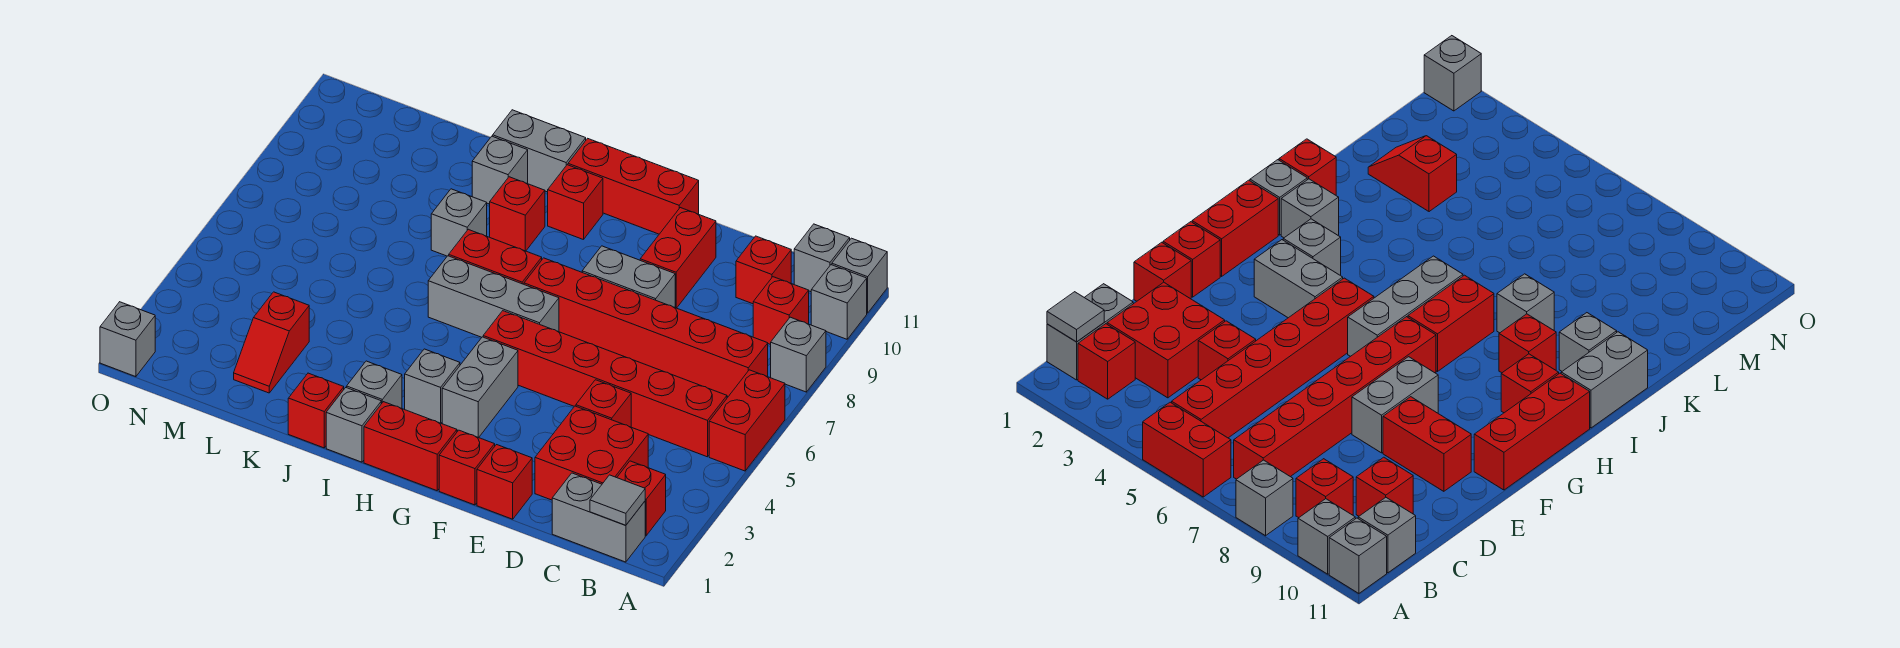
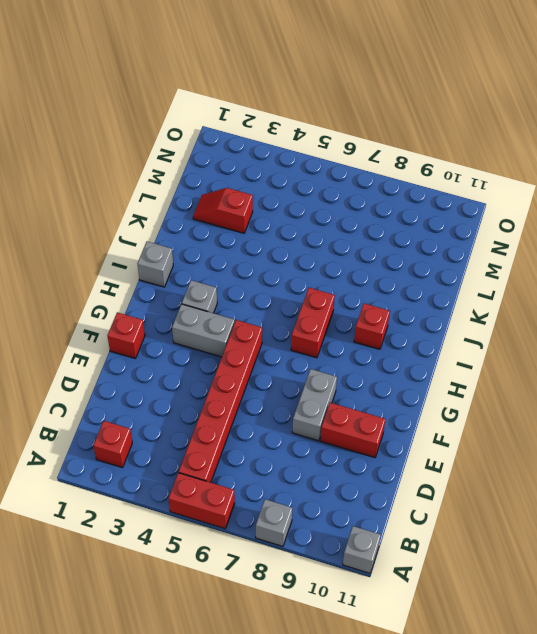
none -> grey 1x1 brick [811,265,867,339]
none -> grey 1x2 brick [552,473,645,562]
none -> red 1x6 brick [524,258,768,396]
none -> red 1x1 brick [753,277,809,345]

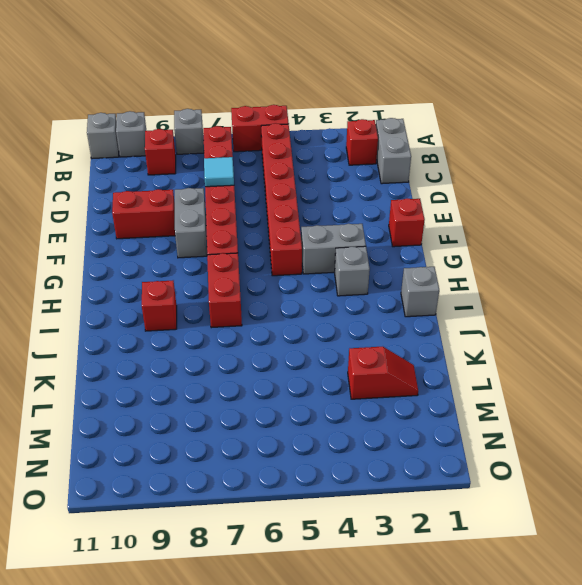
cyan 1x1 tile [204,157,234,187] -> none
none -> grey 1x1 brick [794,224,850,292]
none -> red 2x2 brick [535,406,648,500]
none -> red 1x1 brick [736,236,791,304]
none -> red 1x1 brick [576,380,631,427]

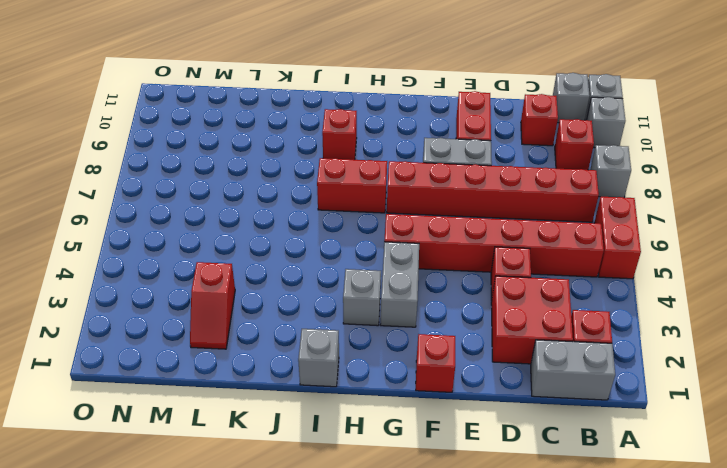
none -> red 1x1 brick [477,445,532,519]
none -> red 1x3 brick [568,138,699,234]
none -> red 1x2 brick [364,402,457,491]
none -> grey 1x3 brick [428,256,559,337]

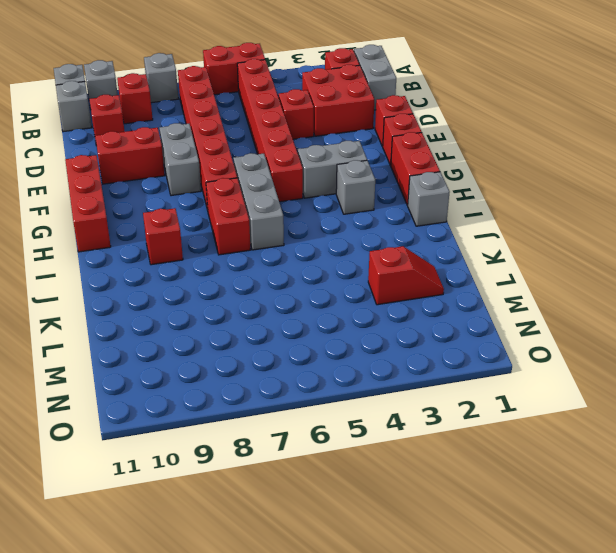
none -> red 1x1 brick [548,165,603,240]
none -> grey 1x1 brick [347,361,402,408]
none -> grey 1x2 brick [493,110,586,192]
none -> red 1x1 brick [288,373,344,448]

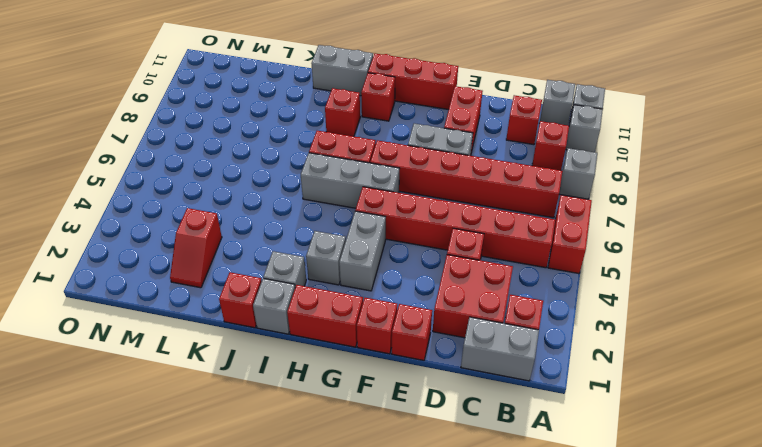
none -> grey 1x1 brick [431,189,487,256]
none -> grey 1x1 brick [472,136,528,204]
none -> grey 1x1 brick [100,302,155,377]
none -> grey 1x1 tile [590,475,645,525]

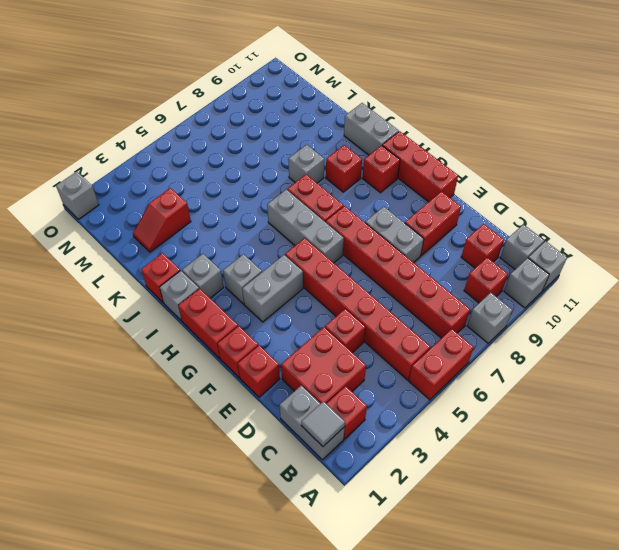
none -> grey 1x1 brick [472,136,528,204]

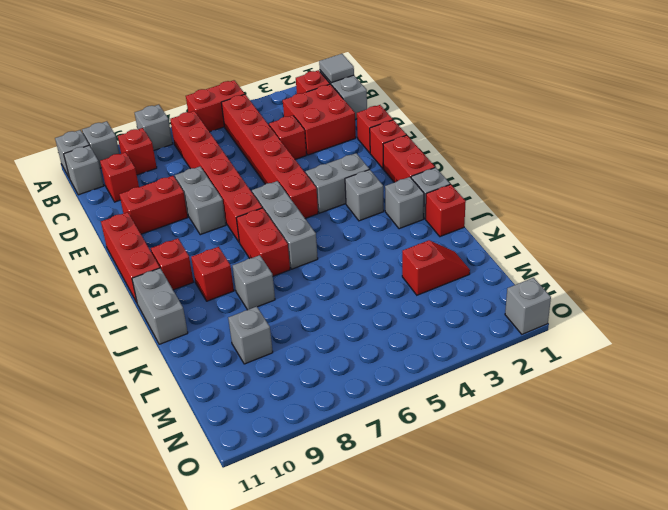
grey 1x1 brick [228,306,273,364] -> grey 1x1 brick moved to [472,136,528,204]

